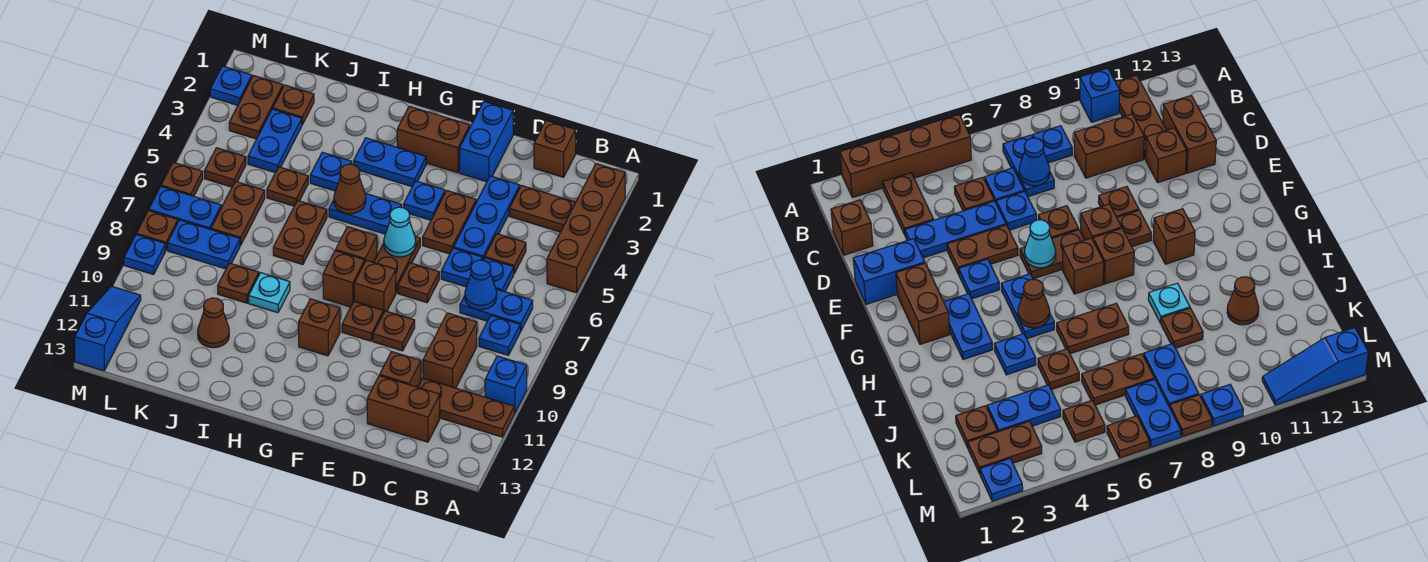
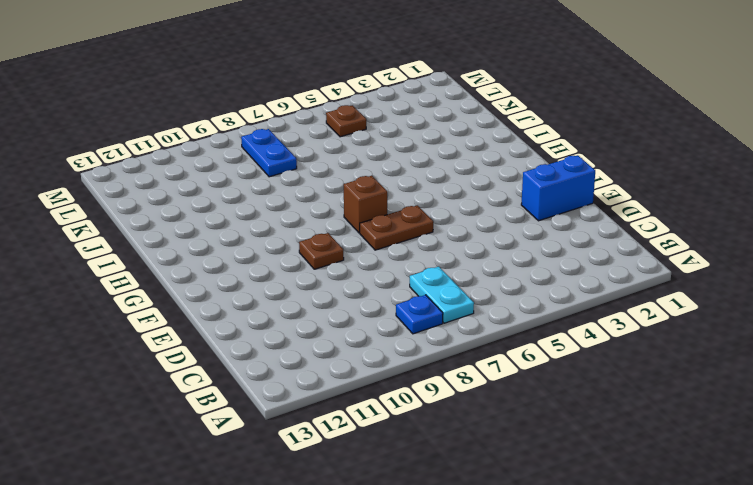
cyan 1x2 plate [410,267,474,323] -> blue 1x2 plate [460,289,533,331]
none -> brown 1x4 brick [547,164,625,293]
none -> blue 1x1 brick [485,356,527,413]
none -> brown 1x3 plate [418,378,514,437]
none -> brown 1x2 plate [509,185,576,232]

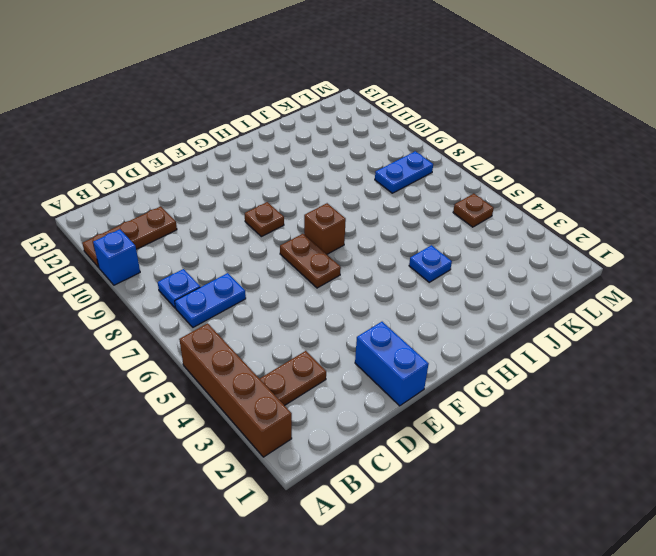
none -> brown 1x1 brick [534,120,576,177]
none -> brown 1x1 plate [485,234,526,273]
none -> blue 1x1 plate [483,258,514,292]
none -> brown 1x2 brick [423,313,477,388]

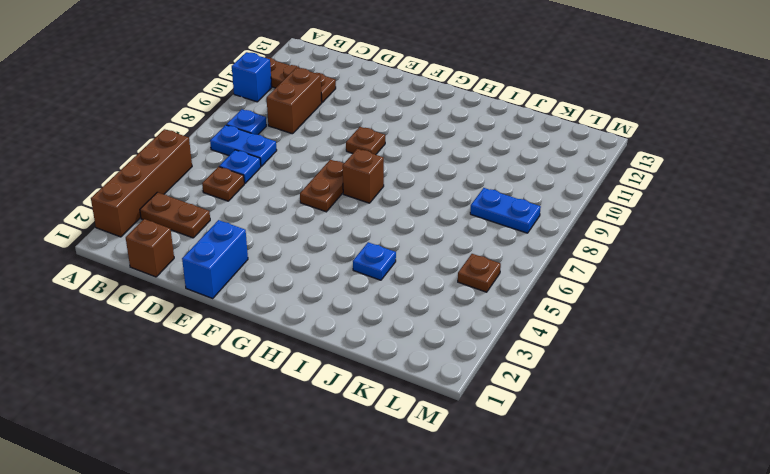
none -> brown 1x2 brick [367,376,440,442]
none -> blue 1x3 plate [454,176,520,259]
none -> blue 1x1 plate [441,248,483,287]
none -> brown 1x1 brick [380,352,421,387]

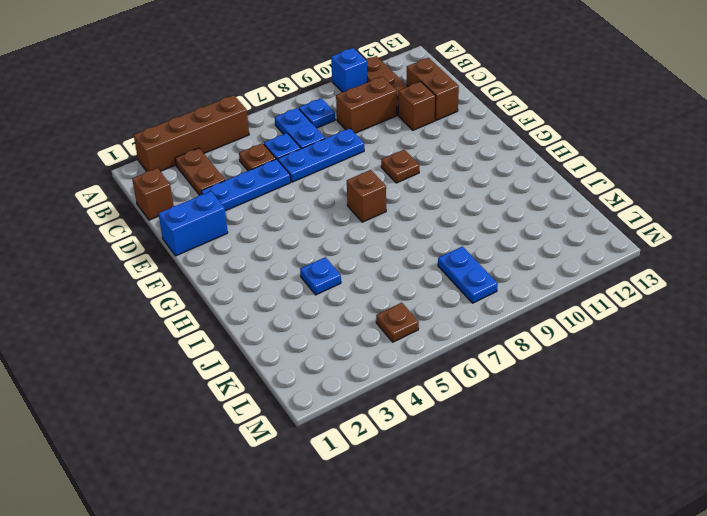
blue 1x3 plate [278,128,364,182] -> blue 1x1 plate [441,248,483,287]
none -> brown 1x2 plate [423,191,476,254]
none -> brown 1x1 plate [398,263,439,303]
none -> brown 1x1 plate [373,311,415,351]
none -> brown 1x2 brick [397,106,470,173]

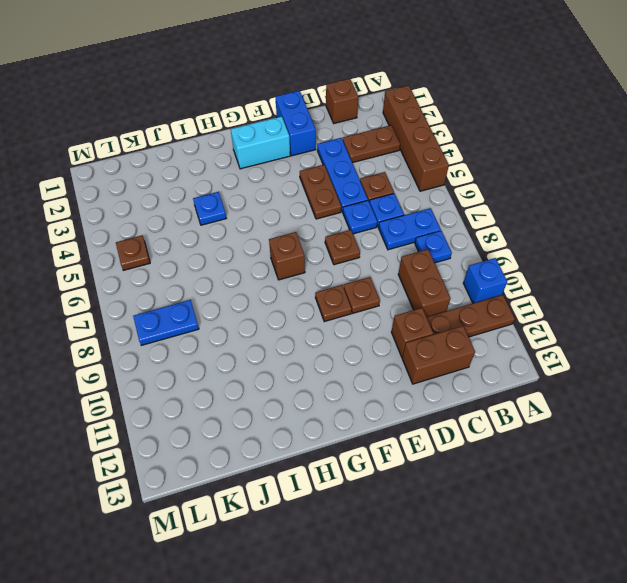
cyan 1x2 brick [231,116,290,169] -> brown 1x2 brick [397,106,470,173]
none -> blue 1x1 plate [404,181,445,220]
none -> brown 1x2 plate [374,236,420,293]
none -> brown 1x1 brick [354,260,396,313]
none -> blue 1x2 plate [354,138,426,187]

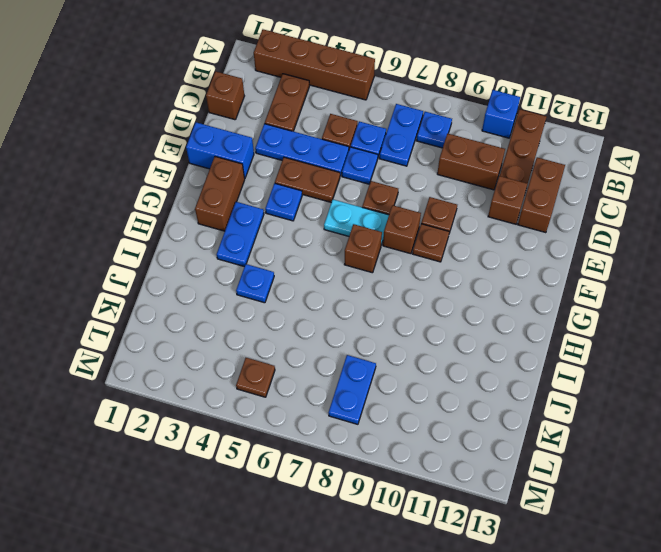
cyan 1x2 plate [324,199,389,245] -> brown 1x2 plate [374,236,420,293]
none -> blue 1x2 plate [329,193,402,234]
none -> brown 1x1 brick [323,251,365,307]
none -> brown 1x1 brick [299,299,340,356]
none -> brown 1x2 plate [273,200,327,265]

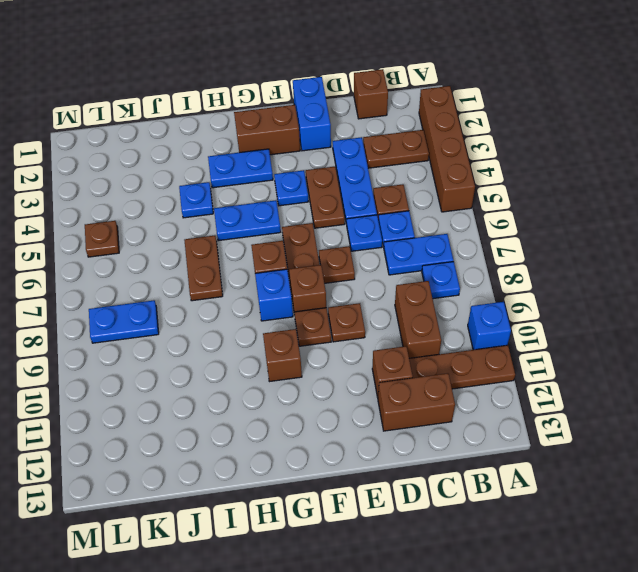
blue 1x1 brick [255,269,293,321] -> brown 1x1 brick [323,251,365,307]
none -> cyan 1x1 plate [249,273,290,313]
none -> brown 1x1 plate [267,167,308,206]
none -> brown 1x1 plate [218,263,259,303]
none -> brown 1x1 cone [198,298,229,348]

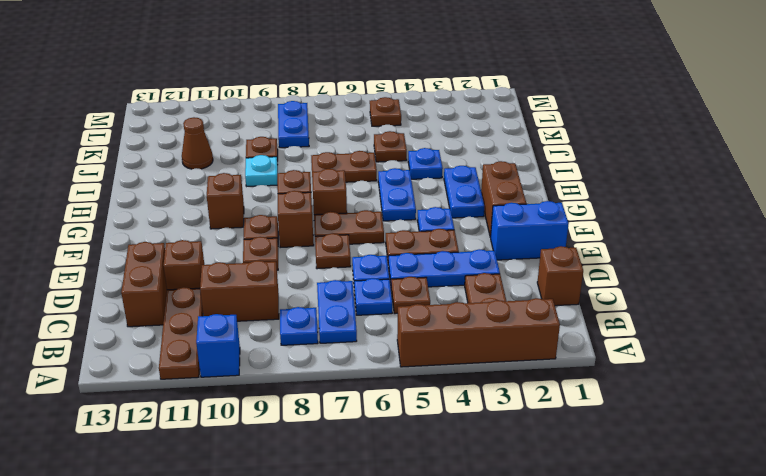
none -> brown 1x1 plate [273,85,314,125]
none -> blue 1x2 plate [248,109,302,173]
none -> brown 1x2 plate [211,181,265,245]
none -> brown 1x2 plate [229,76,283,139]

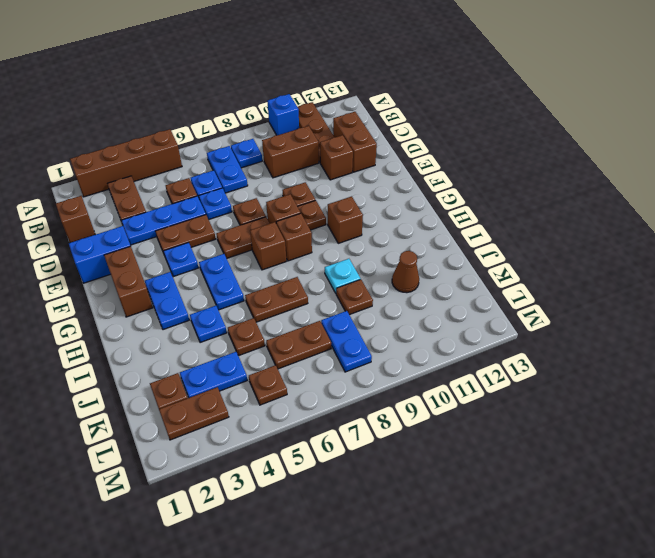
none -> blue 1x2 plate [149,187,221,229]
none -> blue 1x1 plate [210,66,252,105]
none -> brown 1x1 plate [161,162,203,196]
none -> brown 1x1 plate [136,210,178,250]

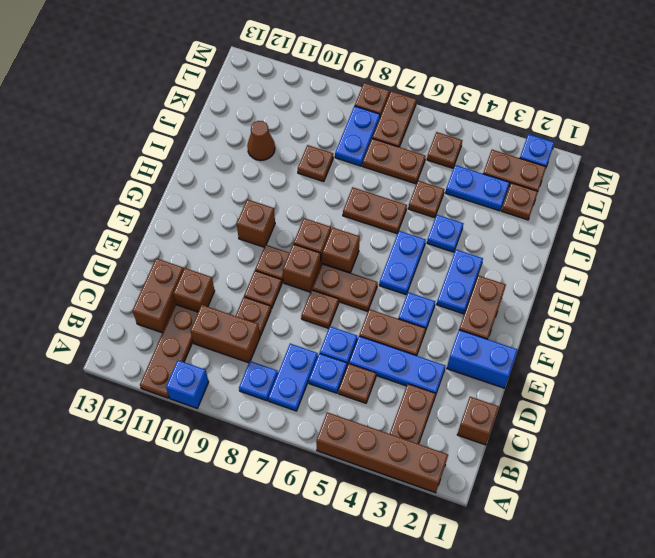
brown 1x1 plate [236,297,271,336] -> brown 1x1 plate moved to [161,162,203,196]
brown 1x2 plate [372,91,417,147] -> blue 1x2 plate [149,187,221,229]
none -> cyan 1x1 plate [249,273,290,313]
none -> blue 1x1 plate [124,235,165,274]
none -> blue 1x3 slope [75,286,141,371]
none -> blue 1x1 cone [465,260,497,310]

